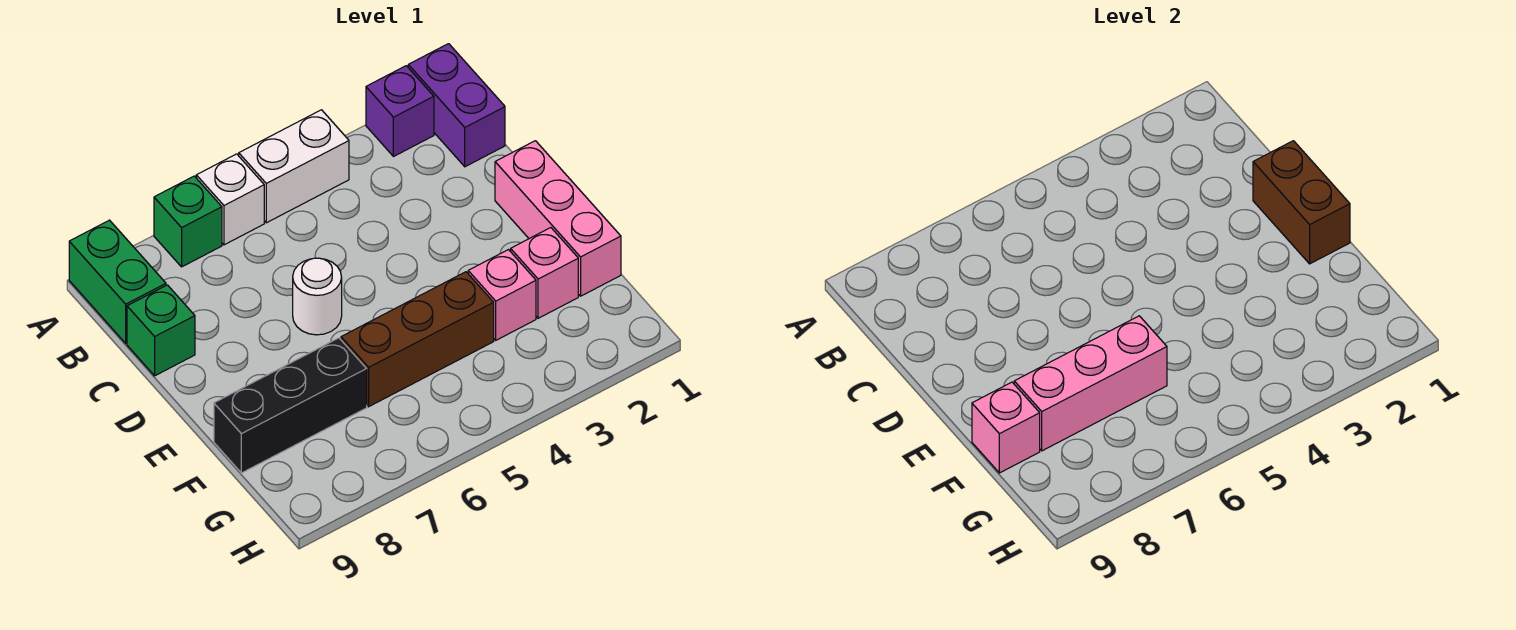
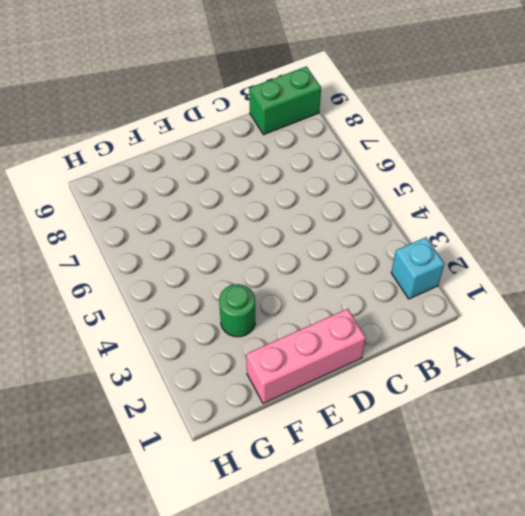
cyan 1x1 brick [391,237,444,299] -> purple 1x1 brick [366,66,434,157]
green 1x1 round brick [219,284,255,337] -> pink 1x1 brick [468,250,536,340]
none -> purple 1x2 brick [408,44,505,167]
none -> white 1x2 brick [239,110,349,223]
none -> white 1x1 brick [196,154,264,245]

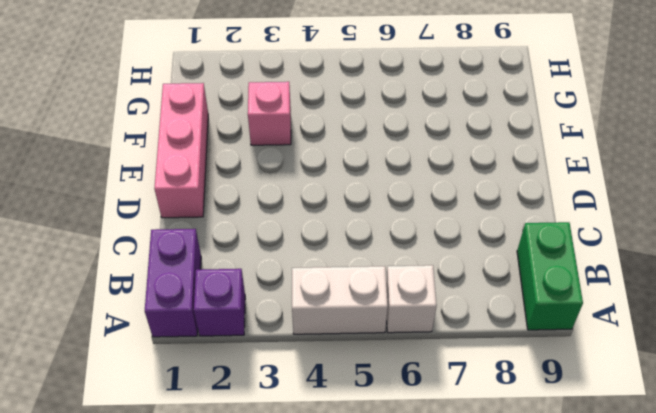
none -> green 1x1 brick [154,176,222,267]
none -> green 1x1 brick [127,285,195,376]
none -> white 1x1 round brick [293,258,342,335]

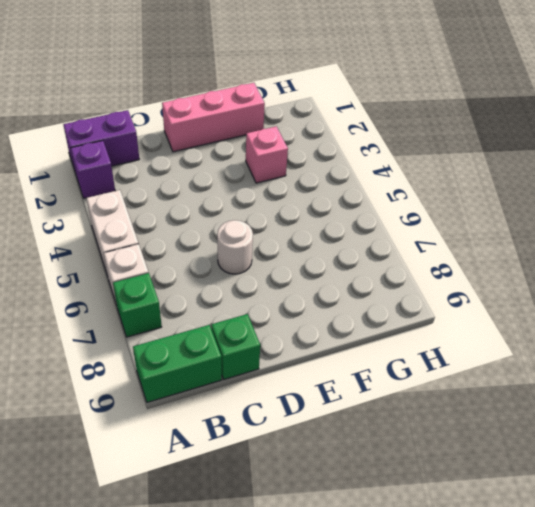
none -> pink 1x1 brick [511,228,578,318]
none -> brown 1x3 brick [341,272,494,407]
none -> black 1x3 brick [214,338,367,473]

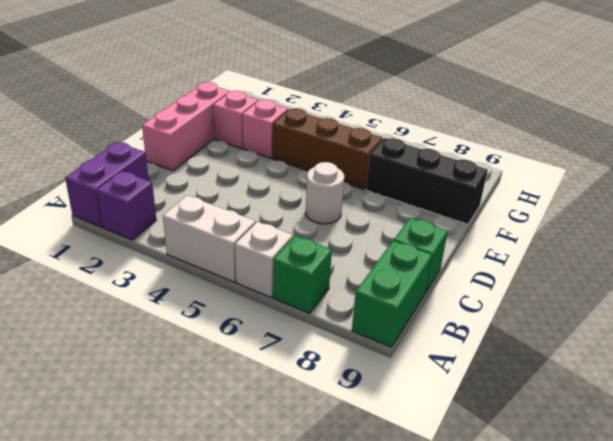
none -> brown 1x2 brick [1253,141,1350,264]
none -> pink 1x3 brick [1014,316,1167,451]
none -> pink 1x1 brick [972,382,1040,473]

